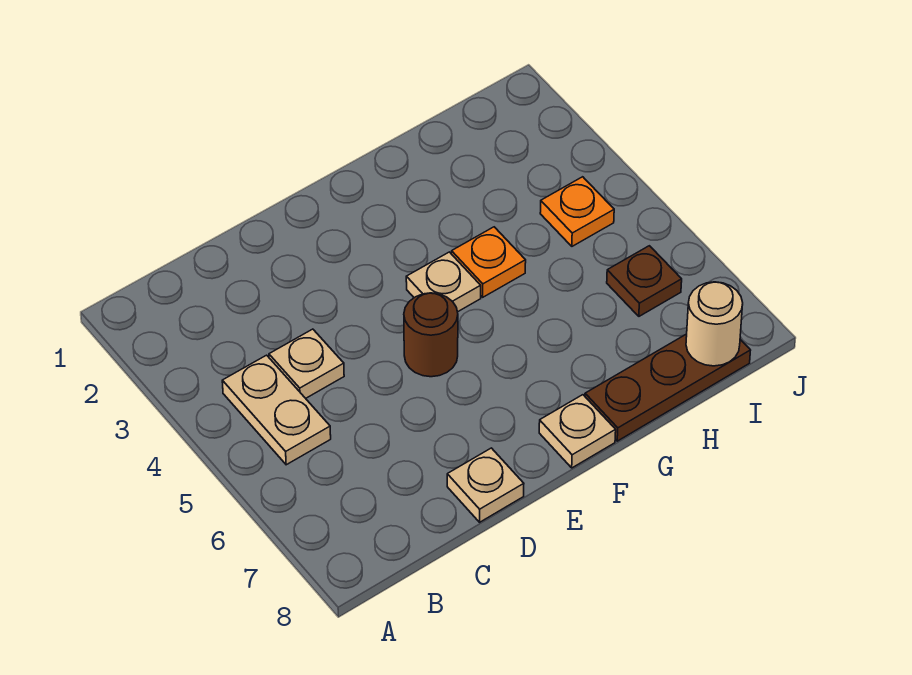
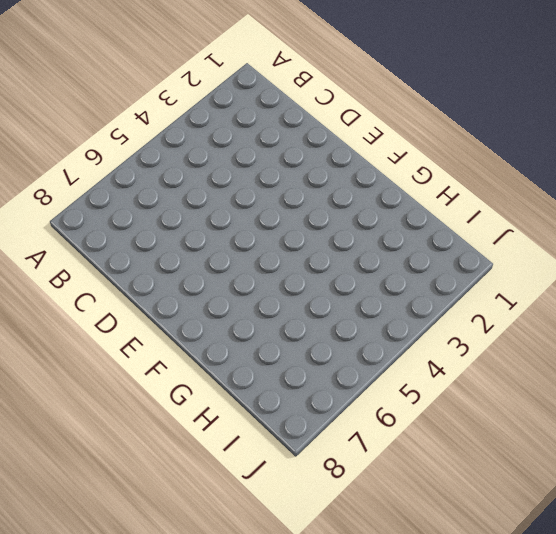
none -> tan 1x2 plate [222,355,331,465]
none -> tan 1x1 plate [269,329,344,398]

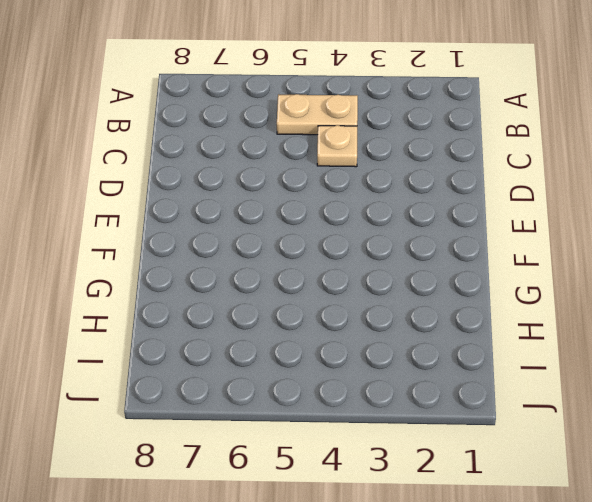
none -> tan 1x1 plate [447,448,524,522]
none -> brown 1x1 round brick [404,293,458,377]

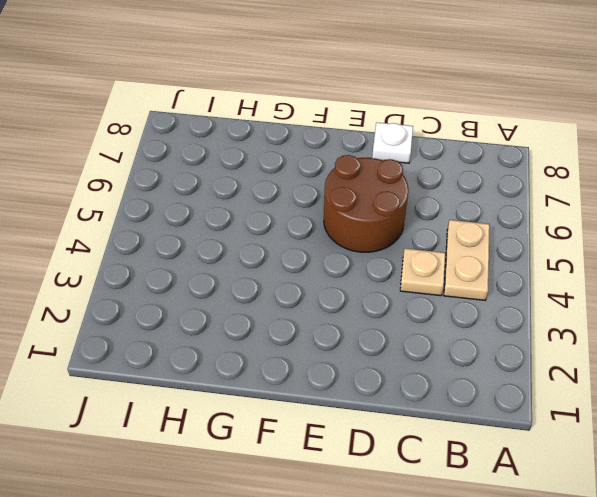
brown 2x2 round brick [324,155,408,252] -> brown 1x1 round brick [404,293,458,377]
white 1x1 plate [372,123,413,163] -> tan 1x1 plate [447,448,524,522]
none -> tan 1x1 plate [406,252,481,312]
none -> tan 1x1 plate [539,395,616,468]

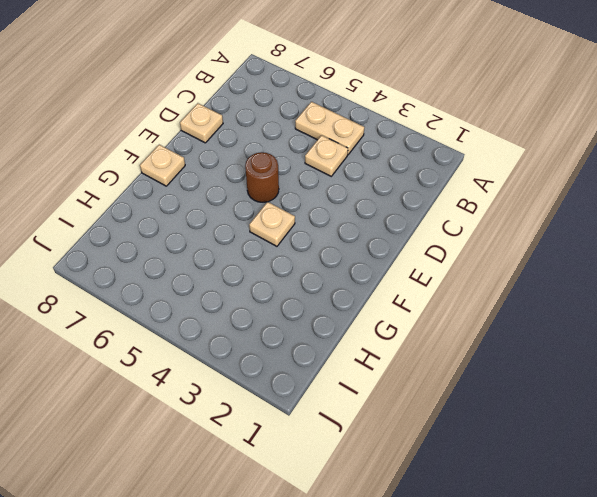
none -> orange 1x1 plate [452,227,526,297]
none -> brown 1x3 plate [585,334,751,441]

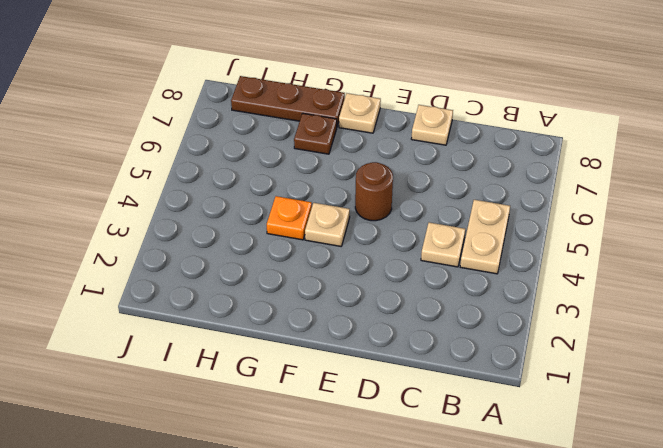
brown 1x1 plate [294,113,337,154] -> brown 1x1 plate moved to [607,246,682,316]
none -> orange 1x1 plate [540,177,614,246]
none -> tan 1x1 round brick [686,282,743,366]

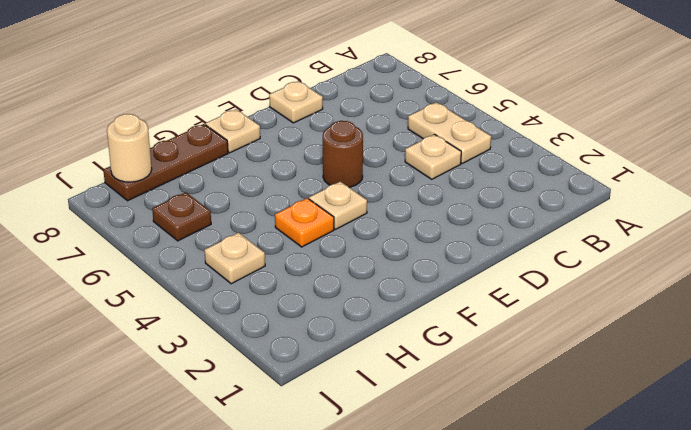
tan 1x1 plate [205,233,265,284] -> orange 1x1 plate [540,177,614,246]

